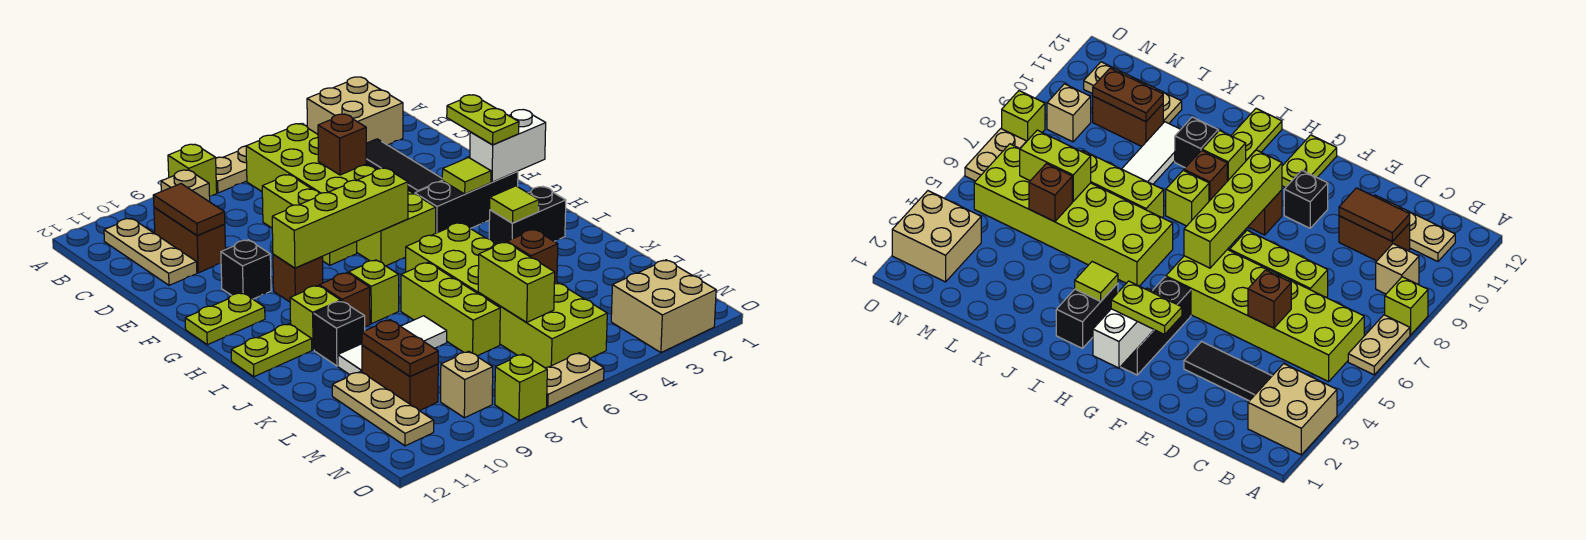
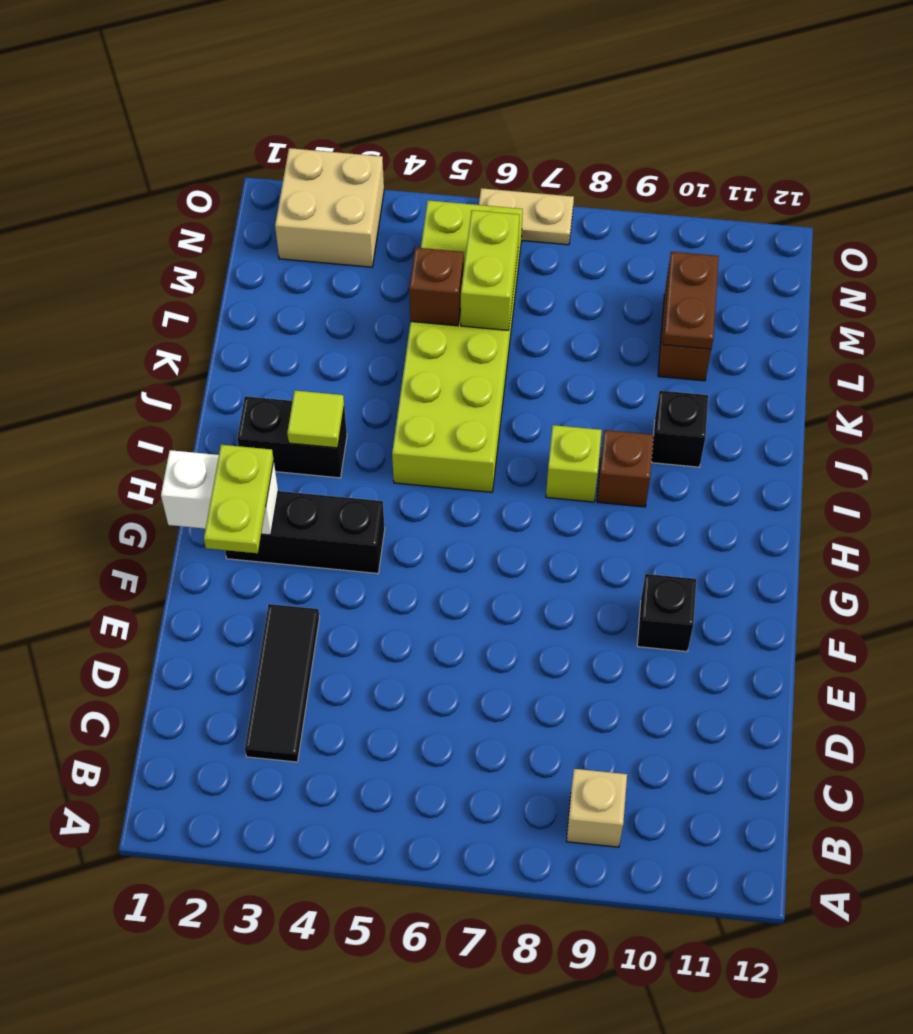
none -> tan 2x2 brick [307,77,403,145]
none -> tan 1x2 plate [216,146,247,193]
none -> lime 1x1 brick [168,144,217,196]
none -> lime 2x6 brick [246,124,436,266]

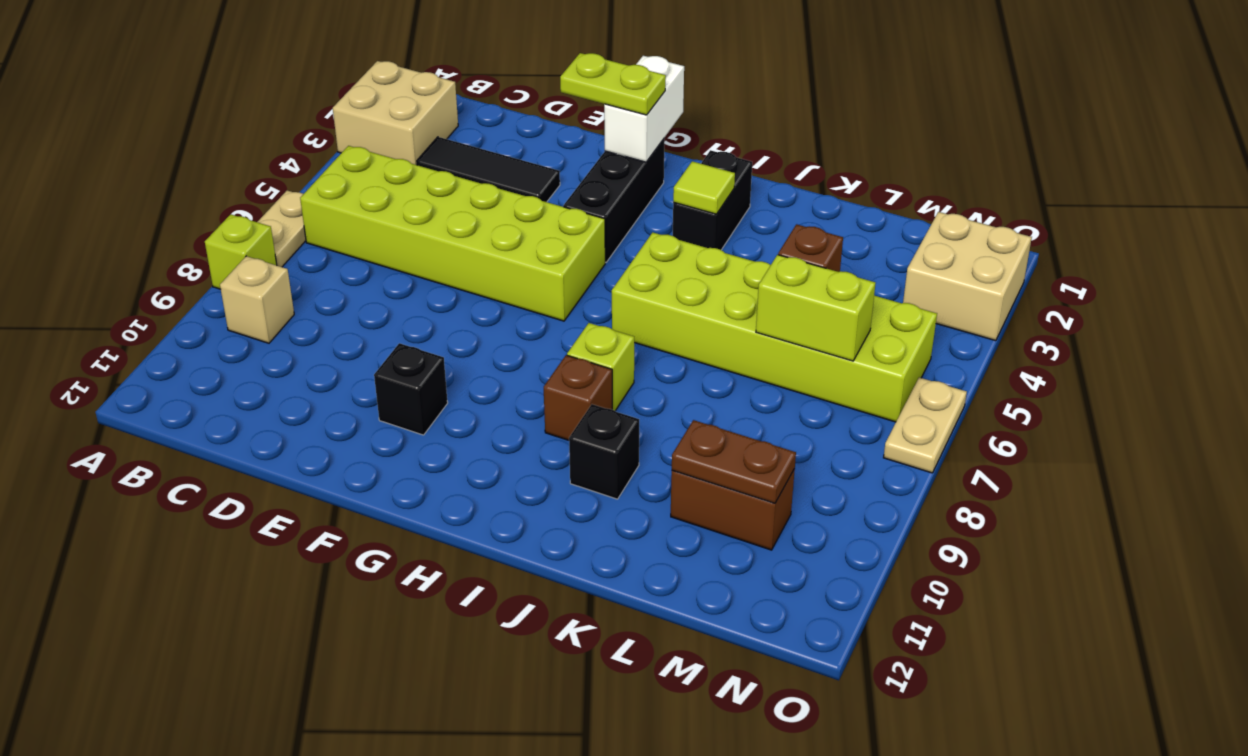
none -> tan 1x3 plate [104,218,197,285]
none -> brown 1x2 brick [154,207,226,273]
none -> lime 1x3 brick [262,175,357,265]
none -> brown 1x1 brick [273,254,323,302]

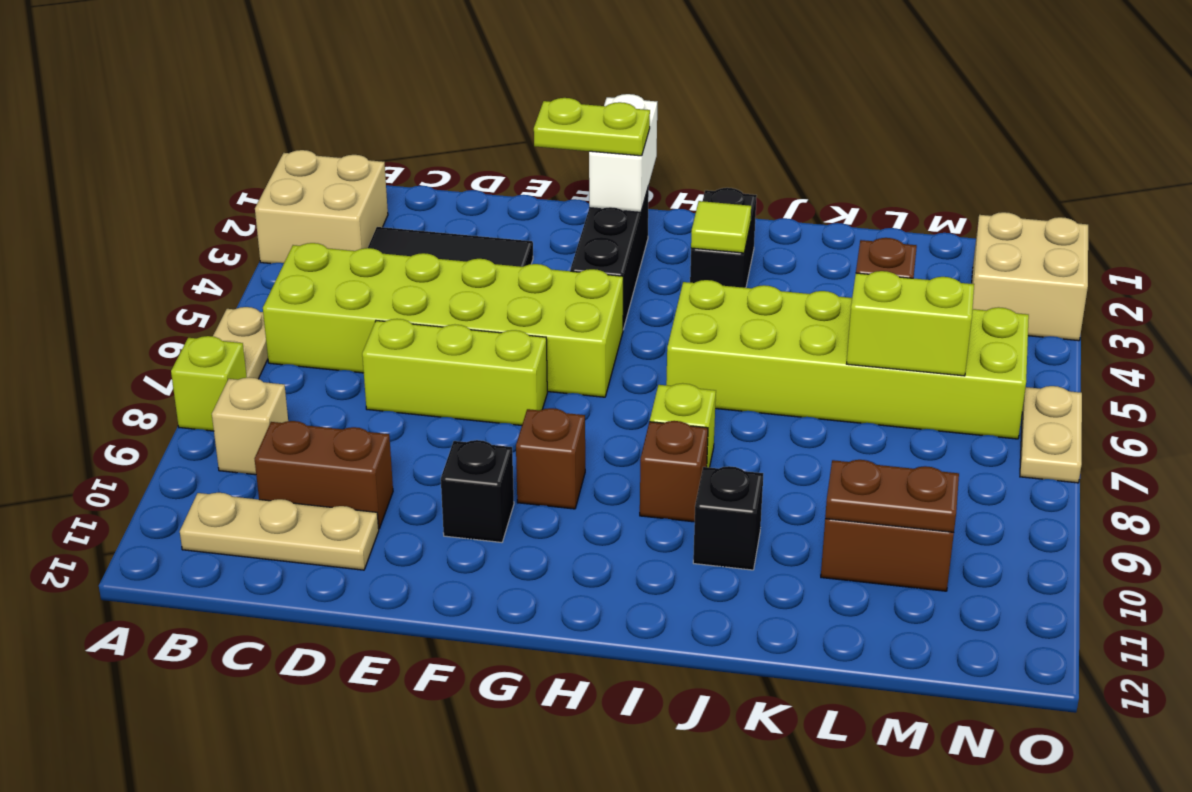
none -> lime 1x2 plate [185,293,265,345]
none -> lime 1x1 brick [290,286,341,350]
none -> lime 1x2 plate [231,324,312,377]
none -> lime 1x3 brick [401,262,500,356]

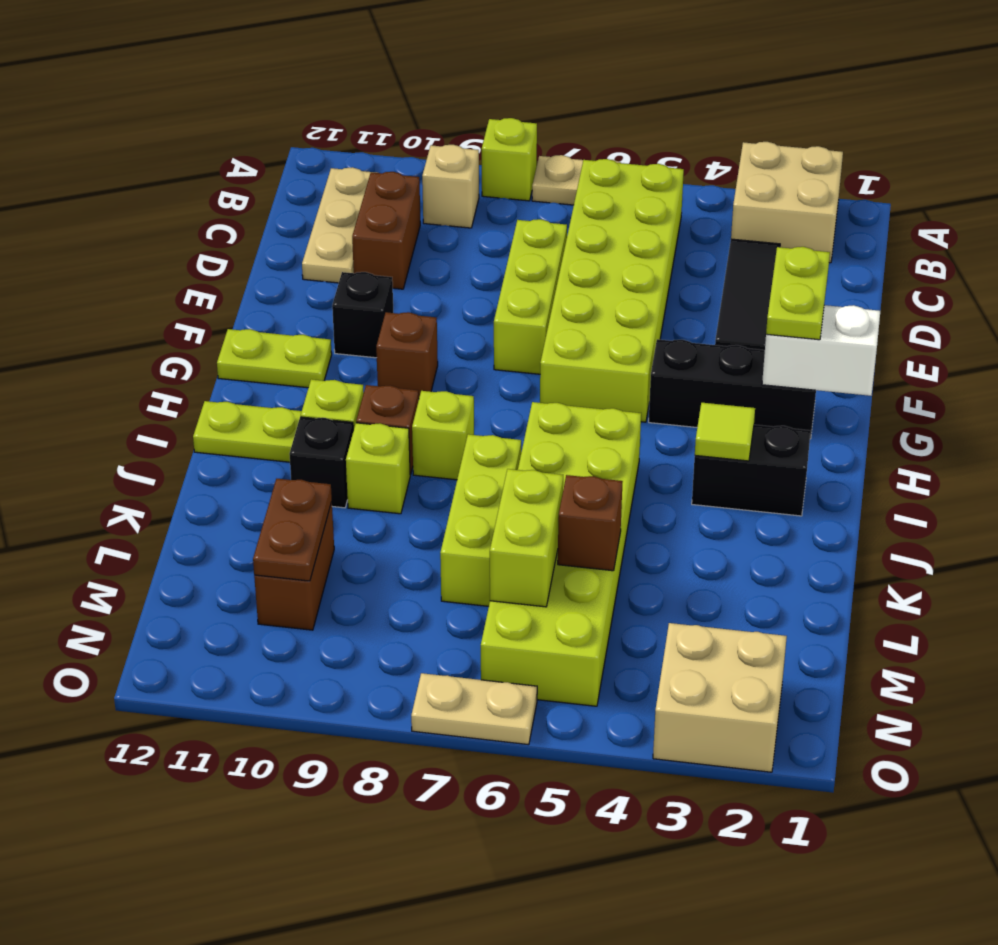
lime 1x1 brick [346,423,410,514] -> lime 1x1 brick moved to [495,354,547,420]
none -> white 1x3 tile [338,316,447,375]
none -> tan 1x3 plate [332,371,434,446]
none -> tan 1x1 brick [441,351,493,418]
none -> brown 1x2 tile [153,184,225,235]

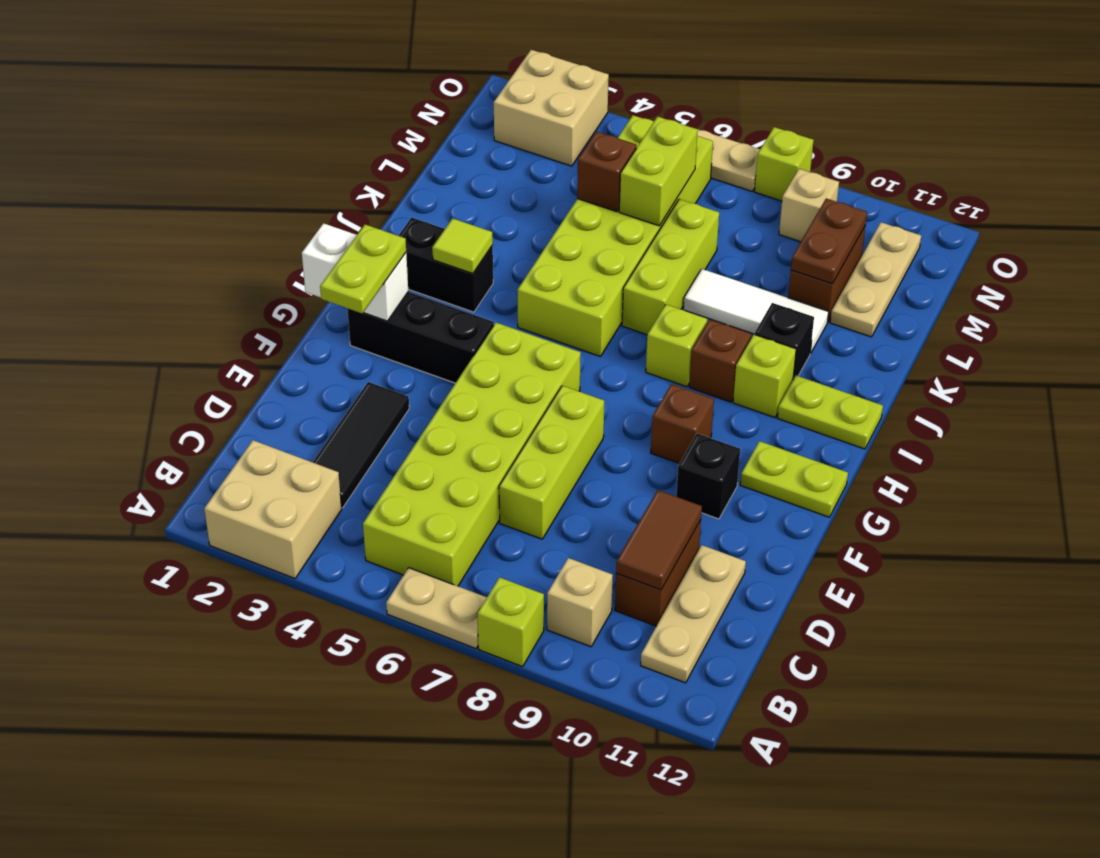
none -> brown 1x1 brick [318,114,366,175]
none -> lime 1x1 tile [442,158,491,194]
none -> lime 1x4 brick [272,168,408,268]

